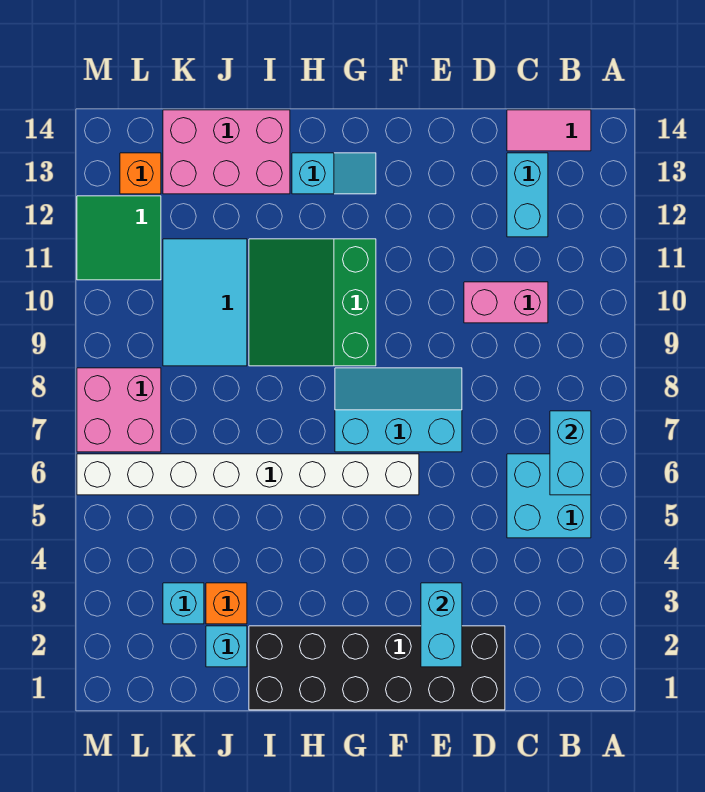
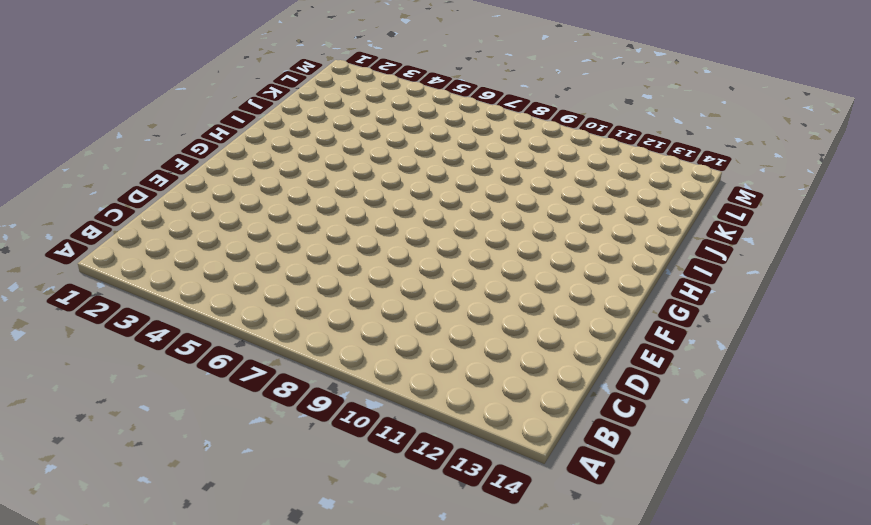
none -> cyan 2x2 brick [507,454,591,538]
none -> pink 1x2 tile [507,110,591,151]
none -> pink 1x2 brick [464,282,548,323]

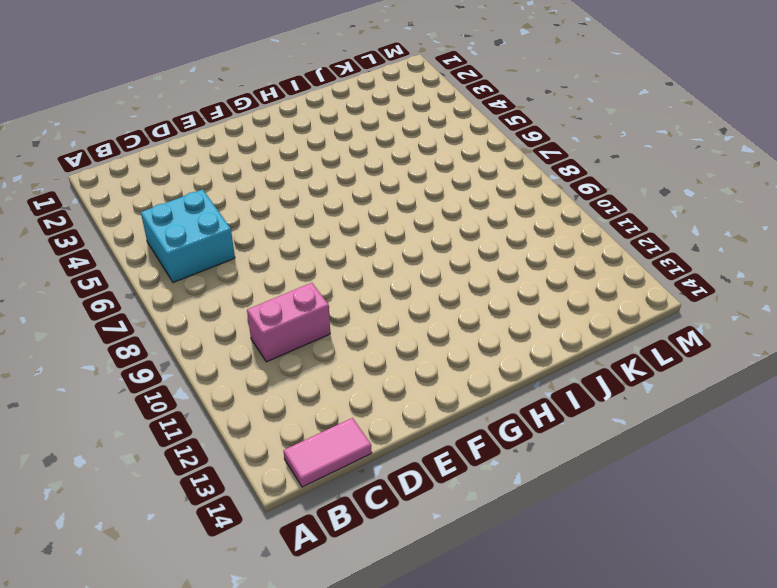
none -> cyan 1x2 brick [507,153,548,237]
none -> black 2x6 brick [249,626,505,710]
none -> cyan 2x3 slope [335,368,462,452]

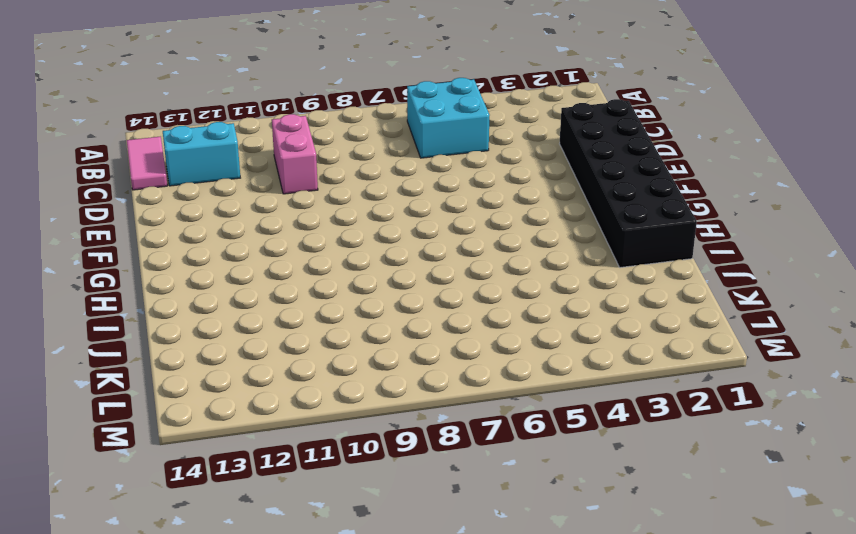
none -> cyan 2x3 slope [335,368,462,452]
none -> white 1x8 brick [77,454,419,495]
none -> green 3x3 slope [249,239,376,366]

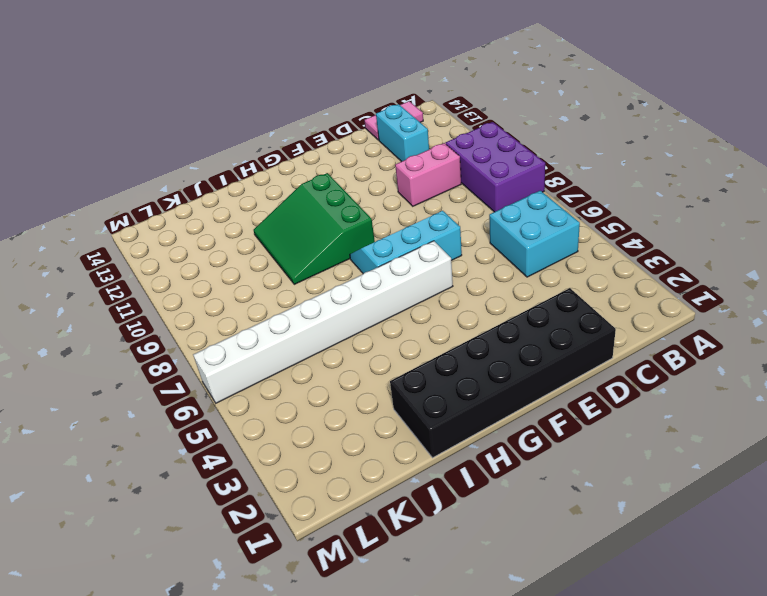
purple 2x3 brick [446,122,545,212] -> none
none -> cyan 1x2 slope [292,153,376,194]
none -> pink 2x3 brick [163,110,290,194]
none -> cyan 1x1 brick [206,626,247,667]

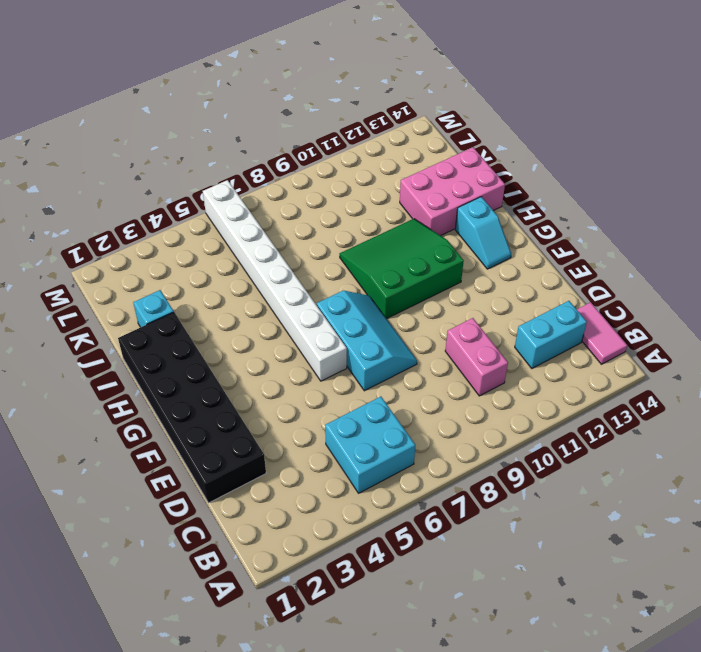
pink 2x3 brick [400,147,505,236] -> pink 2x3 brick turned to [163,110,290,194]
none -> orange 1x1 brick [206,583,247,624]
none -> cyan 2x3 tile [163,239,247,366]
none -> cyan 1x1 brick [163,583,204,624]

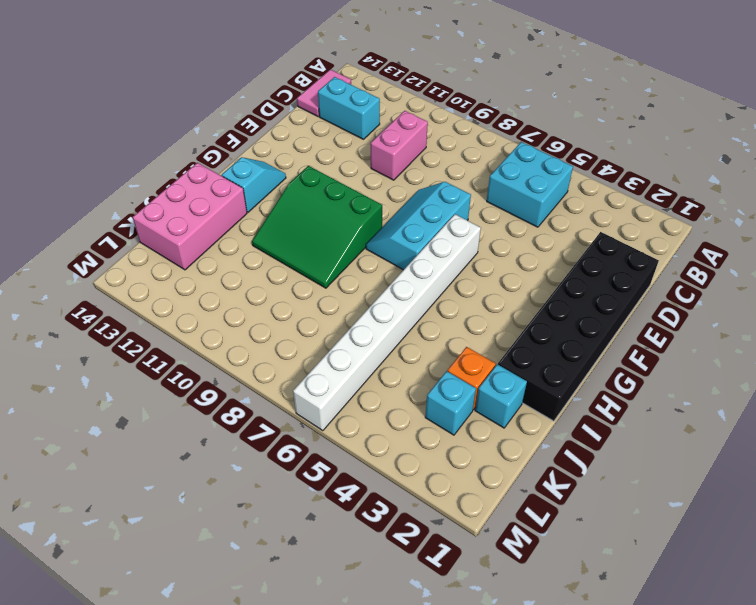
none -> cyan 2x3 tile [163,239,247,366]
none -> pink 2x2 brick [77,368,161,452]
none -> green 2x2 tile [77,196,161,280]

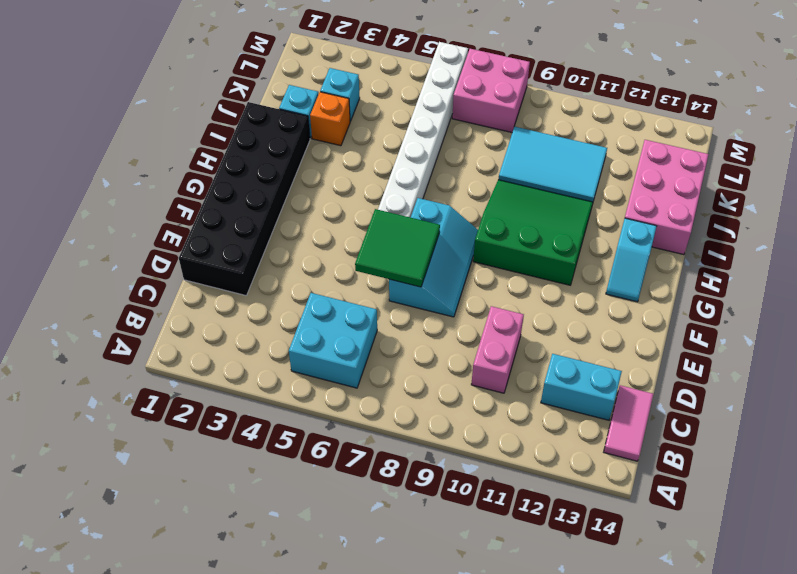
green 2x2 tile [355,209,440,287] -> green 2x2 tile moved to [77,196,161,280]
none -> orange 1x1 brick [120,153,161,194]
none -> cyan 1x2 brick [550,411,591,495]
none -> cyan 1x2 brick [421,583,462,667]

